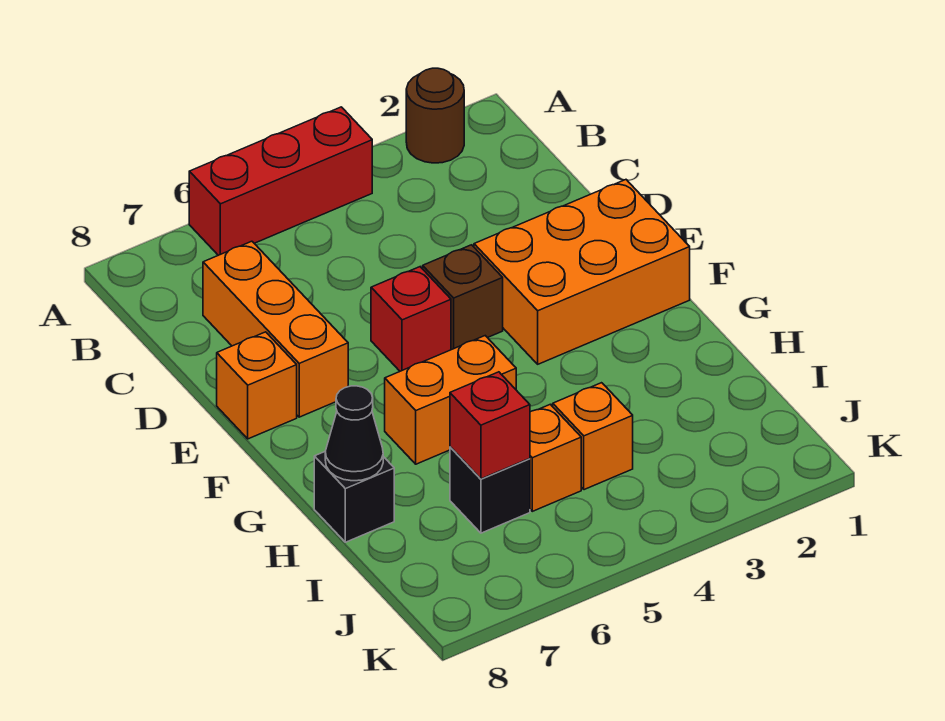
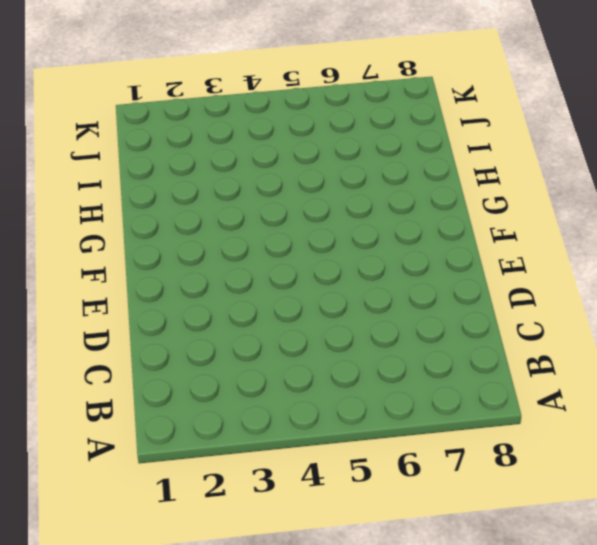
none -> brown 1x1 round brick [406,68,464,163]
none -> red 1x3 brick [189,107,372,255]
none -> orange 1x3 brick [203,241,348,417]

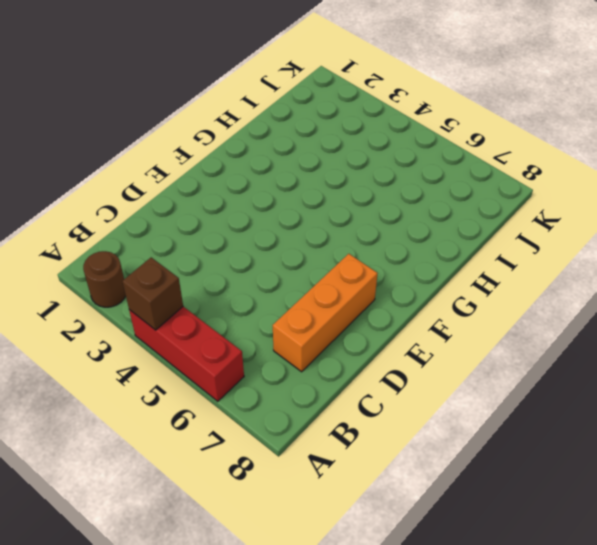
brown 1x1 brick [122,257,183,330] -> brown 1x1 brick moved to [423,245,503,350]
none -> orange 2x3 brick [474,180,690,364]
none -> red 1x1 brick [371,267,451,371]
none -> orange 1x1 brick [217,332,297,439]

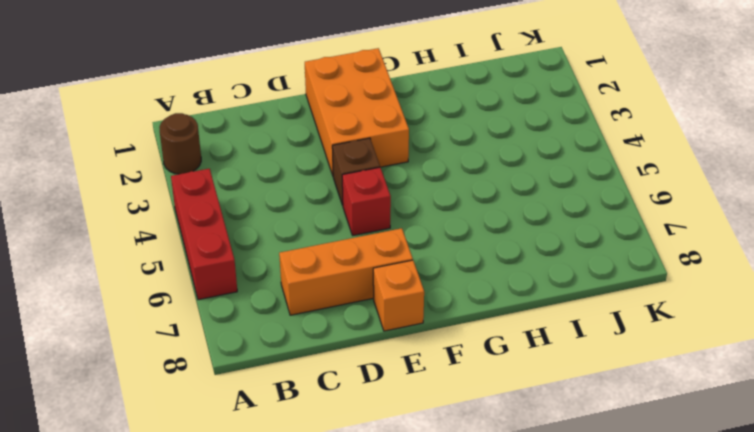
none -> orange 1x2 brick [385,336,516,464]
none -> black 1x1 brick [314,452,394,542]
none -> orange 1x1 brick [553,383,633,490]

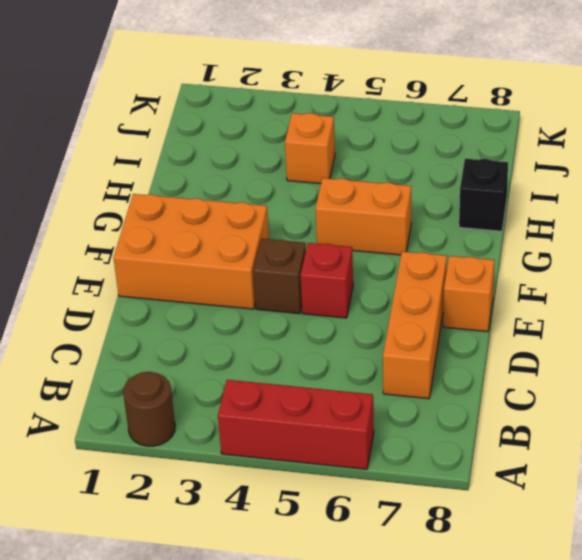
none -> orange 1x1 brick [530,404,581,511]
none -> black 1x1 brick [450,447,530,533]
none -> black 1x1 cone [325,386,383,481]

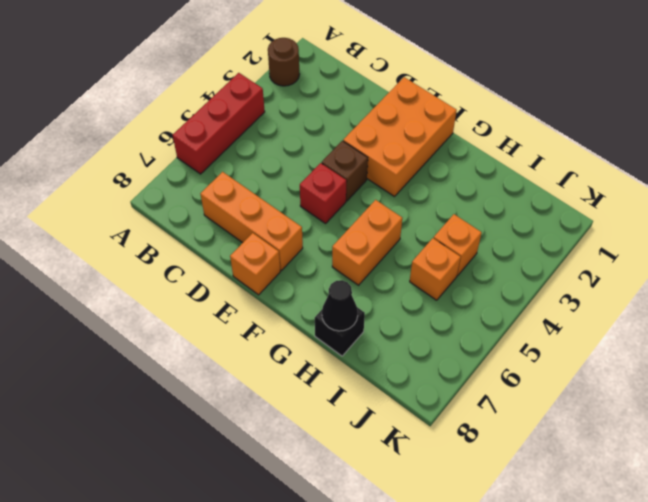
none -> black 1x1 brick [450,447,530,533]
none -> red 1x1 brick [450,372,530,479]

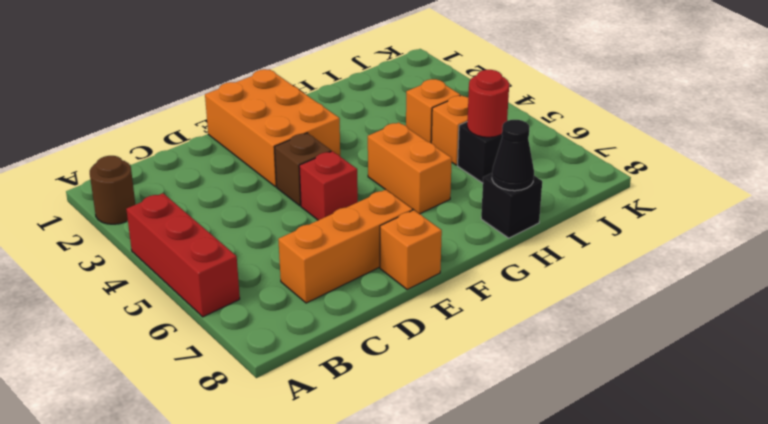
red 1x1 round brick [467,70,509,137] -> red 1x1 brick [450,372,530,479]

